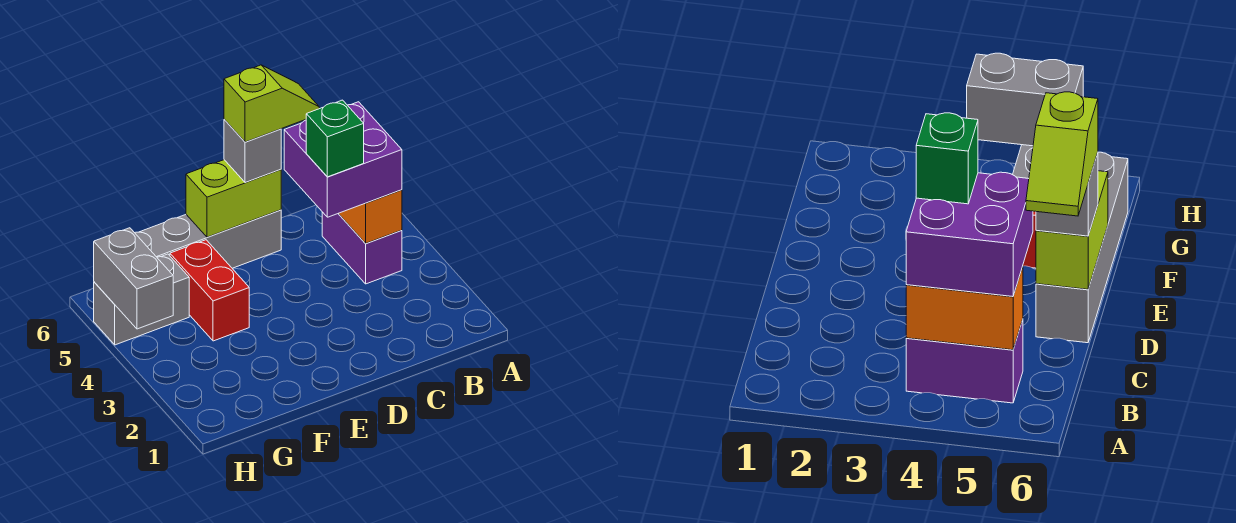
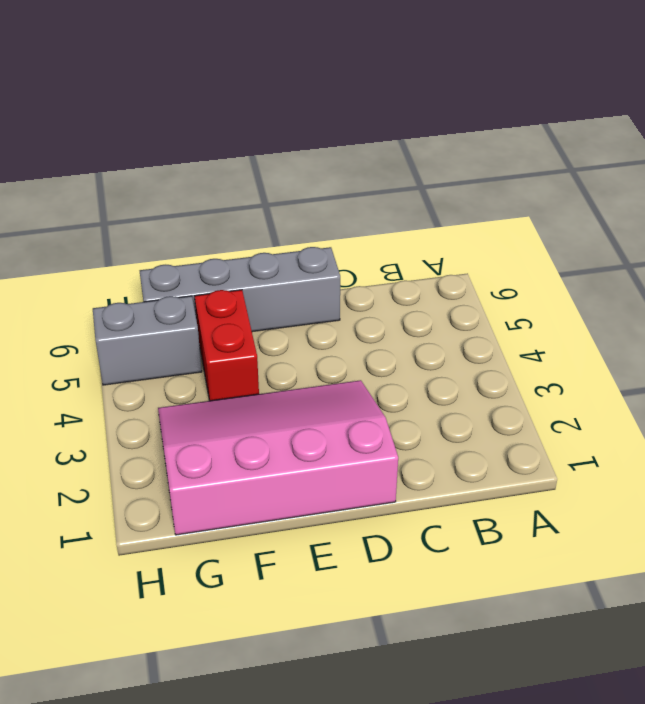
pink 3x4 slope [158,380,398,535] -> none
none -> purple 1x2 brick [322,212,402,284]
none -> orange 1x2 brick [338,190,402,244]

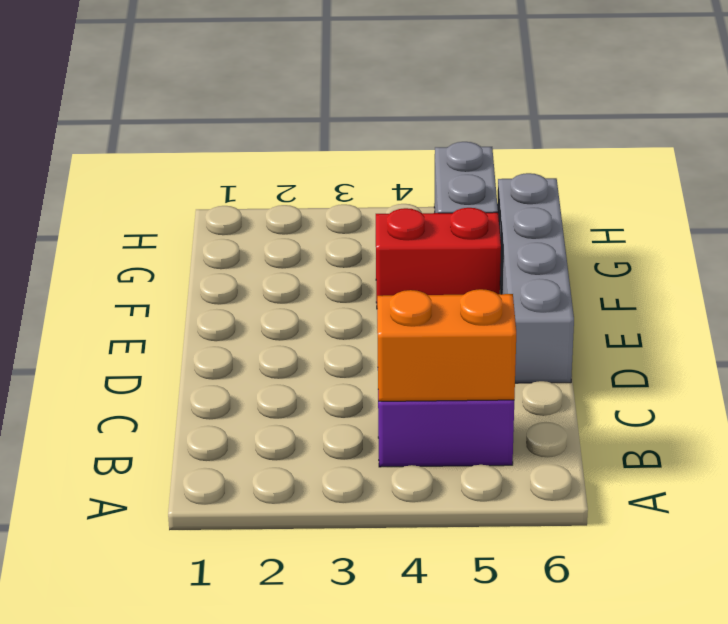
none -> lime 1x2 brick [186,160,281,237]
none -> grey 1x2 brick [94,228,173,329]

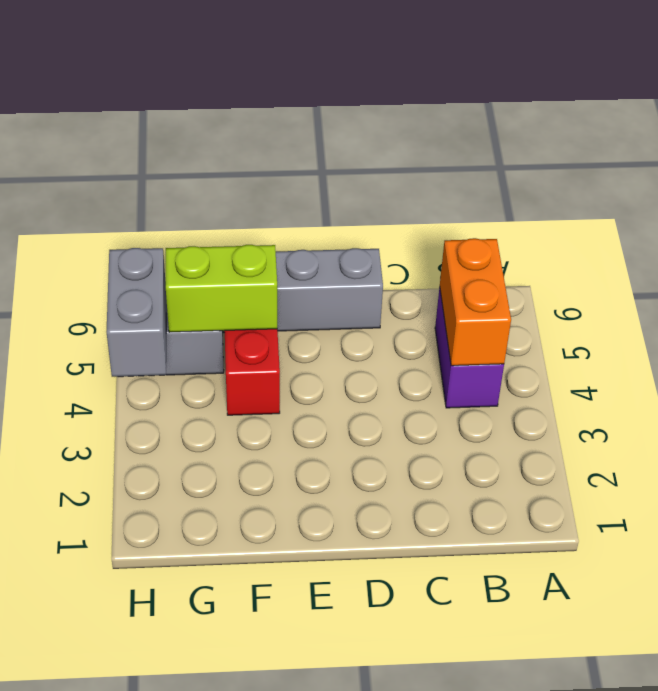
lime 1x2 brick [166,245,277,332] -> lime 1x2 brick moved to [186,160,281,237]
none -> purple 2x2 brick [284,102,402,217]
none -> grey 1x1 brick [224,120,281,183]

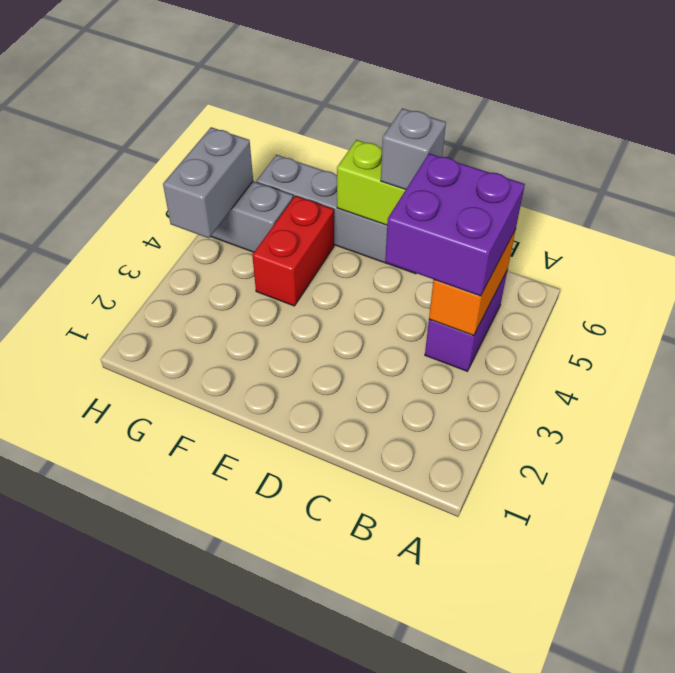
none -> green 1x1 brick [306,100,364,177]
none -> lime 1x2 slope [224,65,319,142]

